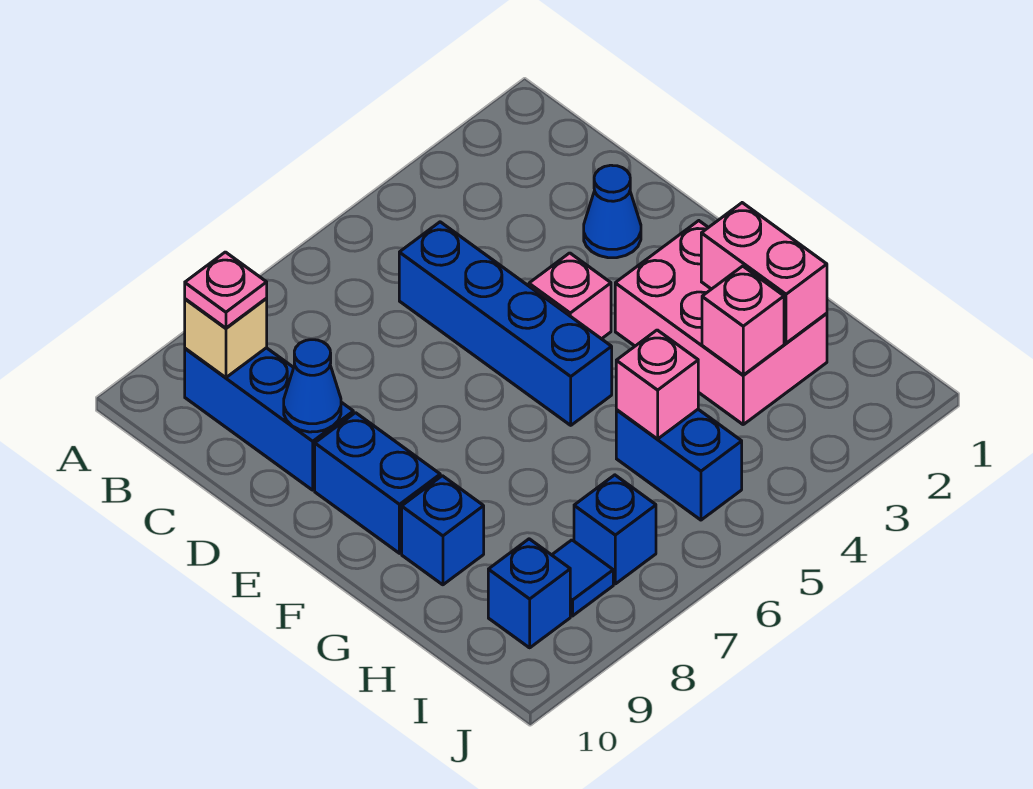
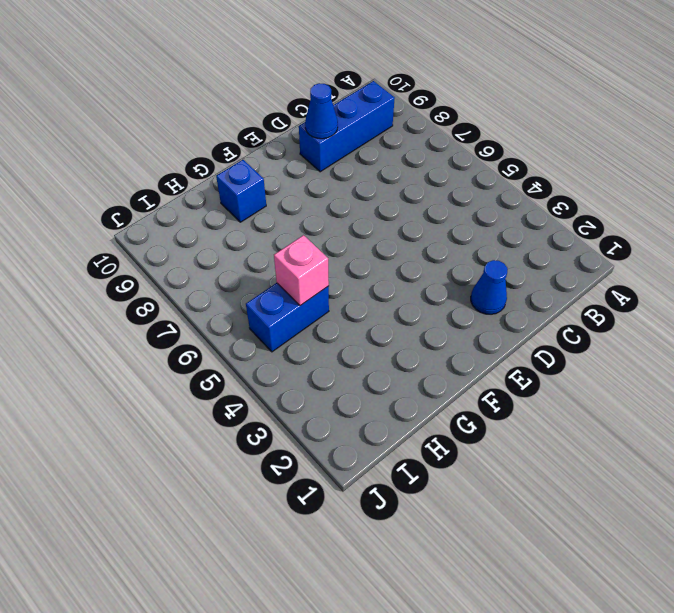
none -> blue 1x4 brick [399,222,612,425]
none -> pink 1x1 brick [529,253,611,339]
none -> blue 1x2 brick [315,413,440,553]

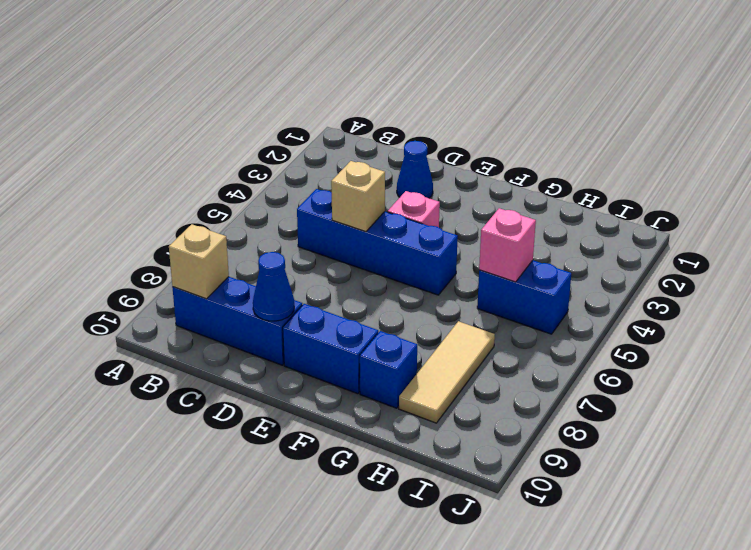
tan 1x1 brick [331,161,385,232] -> none
tan 1x3 tile [399,321,495,423] -> none
none -> pink 2x3 brick [615,221,827,424]
none -> blue 1x1 brick [574,475,656,584]
none -> blue 1x1 tile [552,540,613,616]

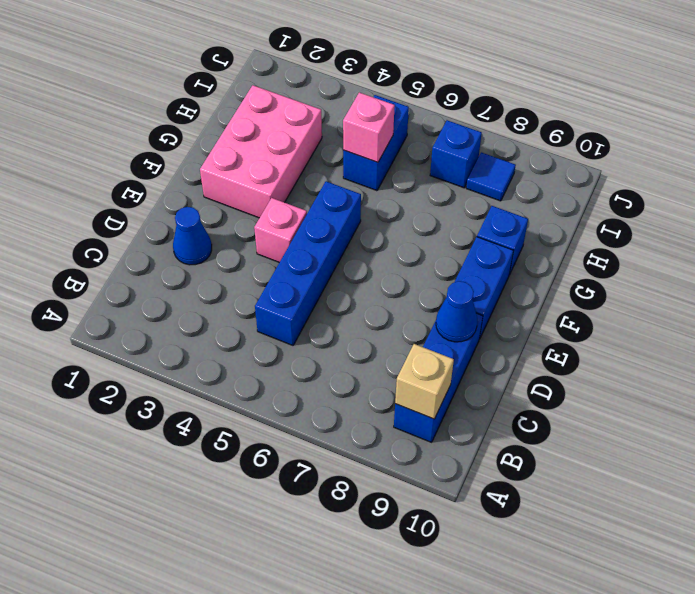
none -> blue 1x1 brick [488,539,570,648]
none -> pink 1x2 brick [701,203,827,343]
none -> pink 1x1 brick [702,266,784,375]

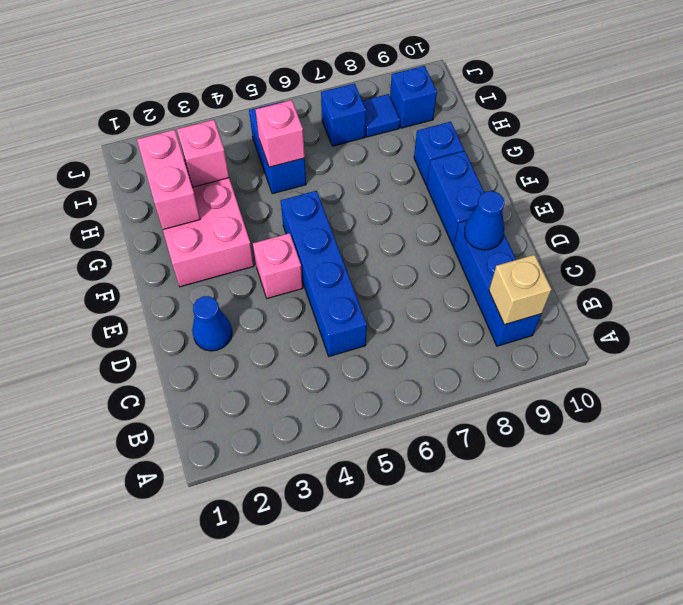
none -> pink 1x1 plate [185,252,267,328]

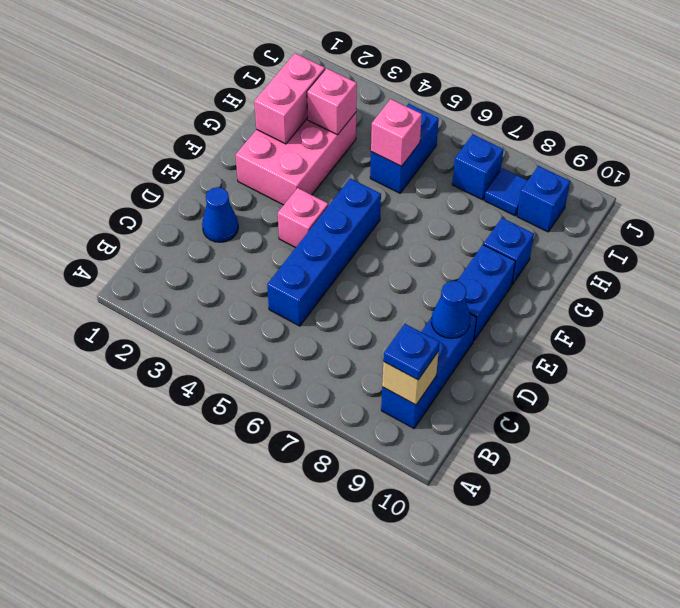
blue 1x1 plate [383,324,440,380] -> pink 1x1 plate [185,252,267,328]

